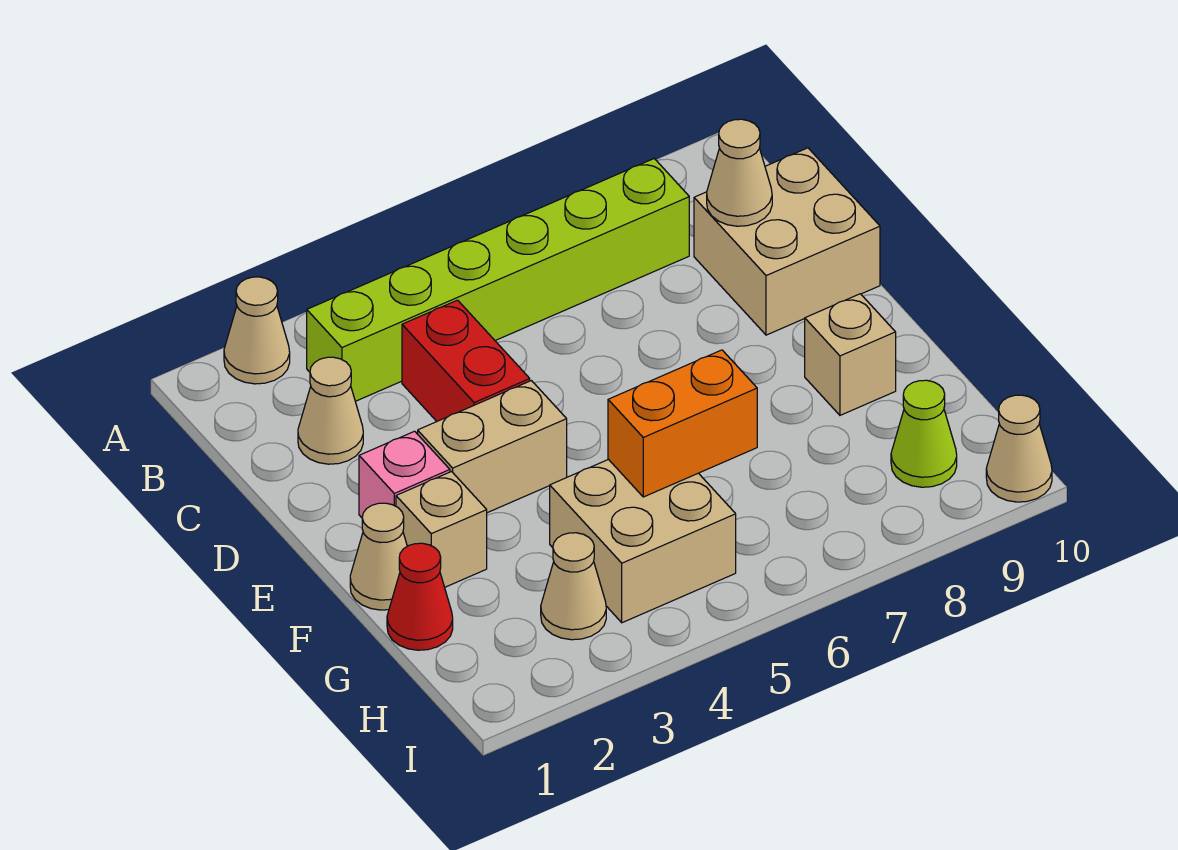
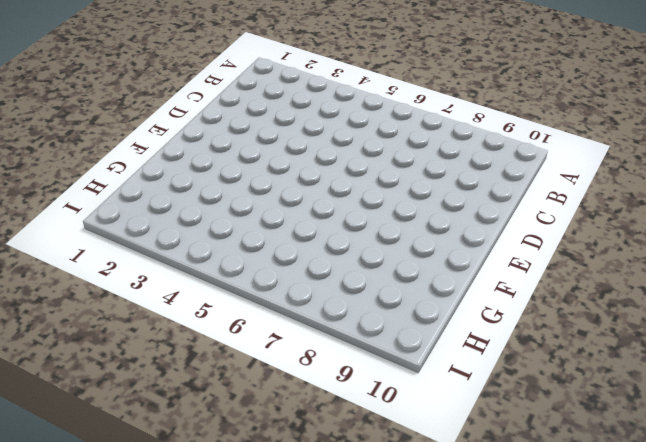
none -> tan 1x1 cone [224,277,290,384]
none -> lime 1x6 brick [307,159,689,401]
none -> tan 1x1 cone [298,357,363,464]

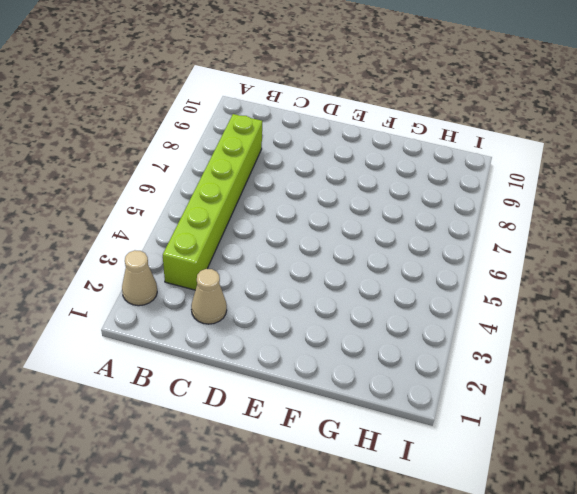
none -> red 1x2 brick [402,300,530,421]
none -> tan 2x2 brick [694,148,880,335]
none -> pink 1x1 brick [359,431,450,518]

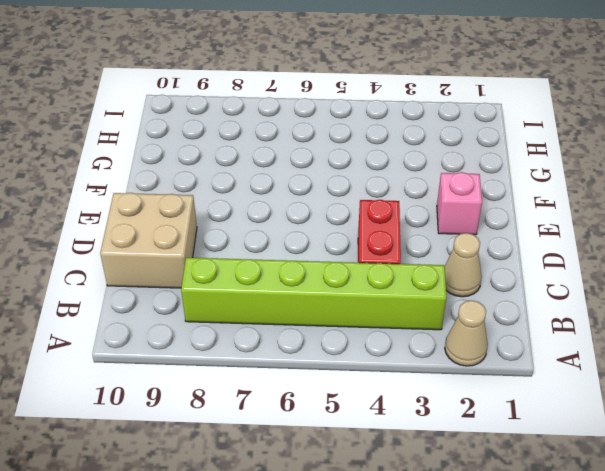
none -> tan 1x2 brick [418,381,567,513]
none -> tan 1x1 cone [350,503,407,610]
none -> tan 1x1 brick [396,472,487,587]

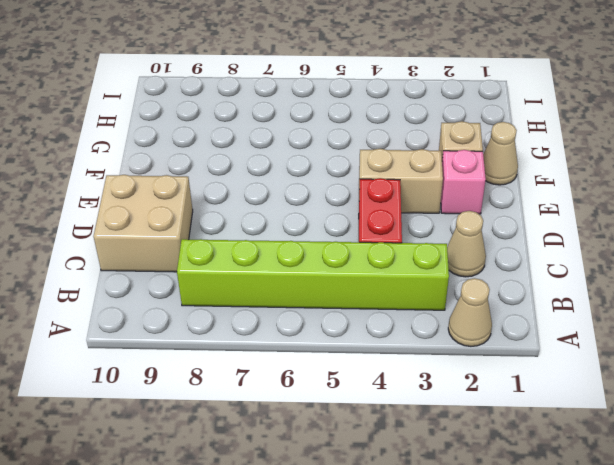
none -> tan 1x1 brick [805,294,896,415]
none -> red 1x1 cone [387,543,453,650]
none -> tan 2x2 brick [550,459,736,623]

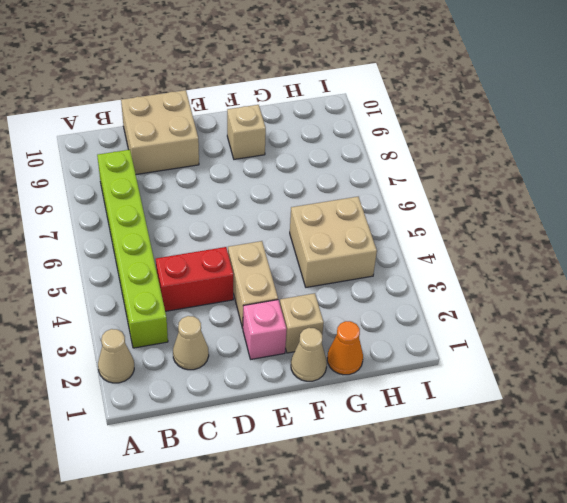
orange 1x1 cone [327,321,363,375] -> red 1x1 cone [387,543,453,650]
none -> tan 1x1 cone [541,533,606,640]
none -> lime 1x1 cone [891,380,957,487]
none -> tan 1x1 cone [986,395,1052,502]

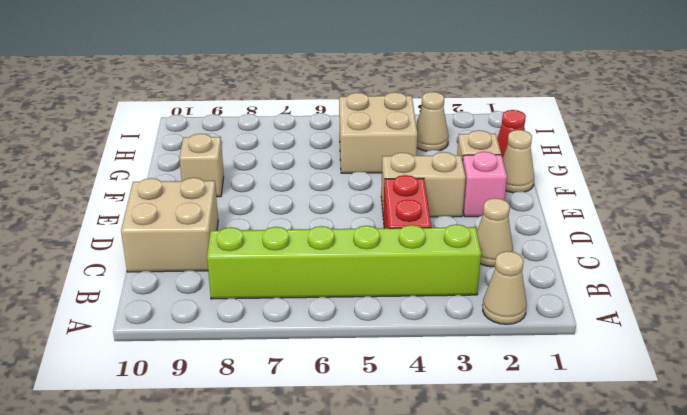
none -> lime 1x1 cone [891,380,957,487]
none -> tan 1x1 cone [986,395,1052,502]
none -> tan 1x1 cone [707,119,772,226]

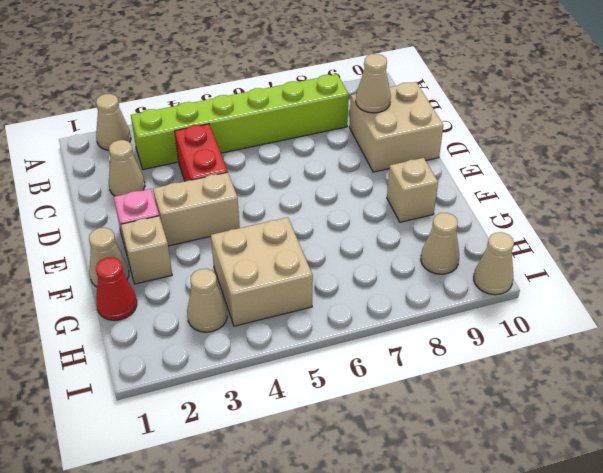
tan 1x1 cone [421,213,459,274] -> lime 1x1 cone [891,380,957,487]
none -> orange 1x2 brick [608,350,757,497]

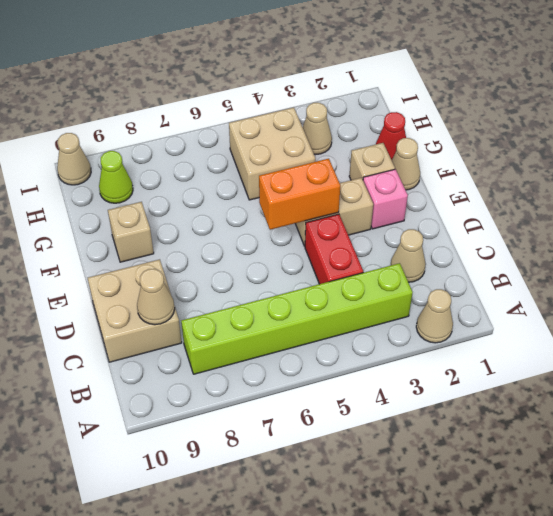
orange 1x2 brick [259,159,340,230] -> orange 1x2 brick moved to [608,350,757,497]

